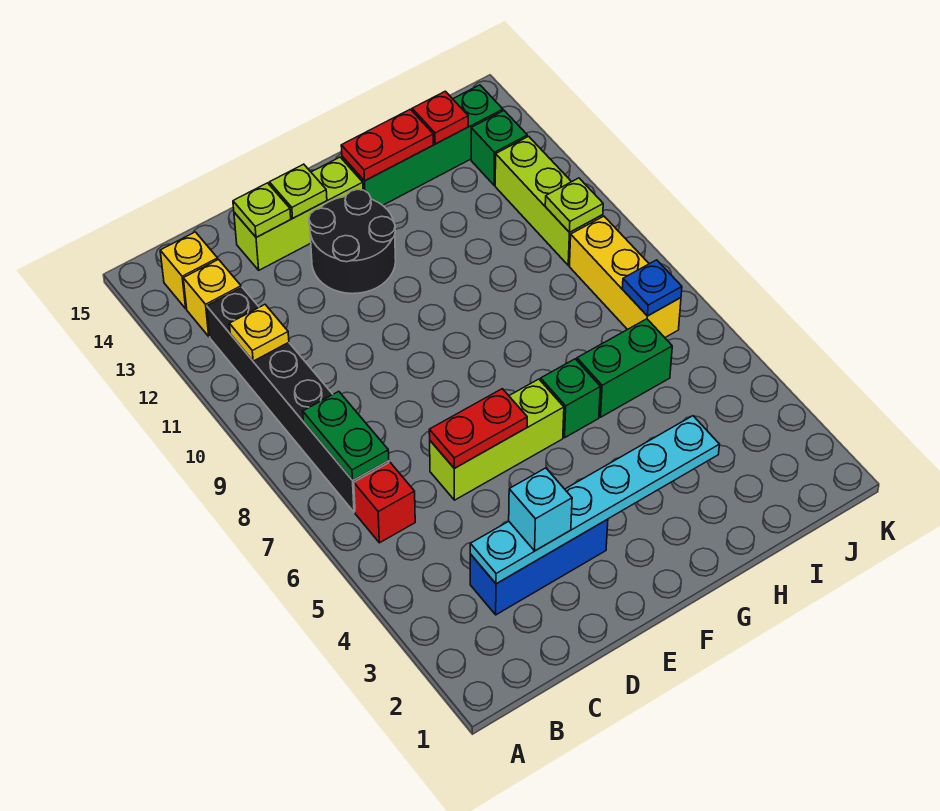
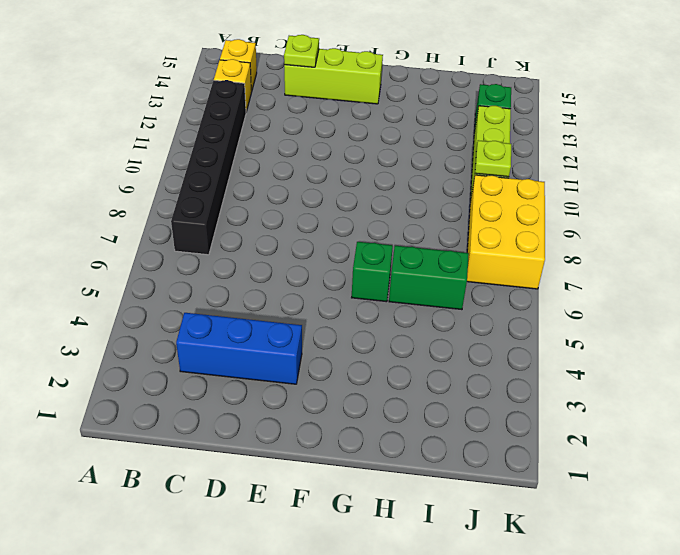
yellow 2x3 brick [467,175,545,289] -> yellow 1x3 brick [569,216,681,337]
none -> red 1x1 brick [354,462,415,543]
none -> lime 1x3 brick [430,379,564,500]
none -> black 2x2 round brick [309,189,396,294]

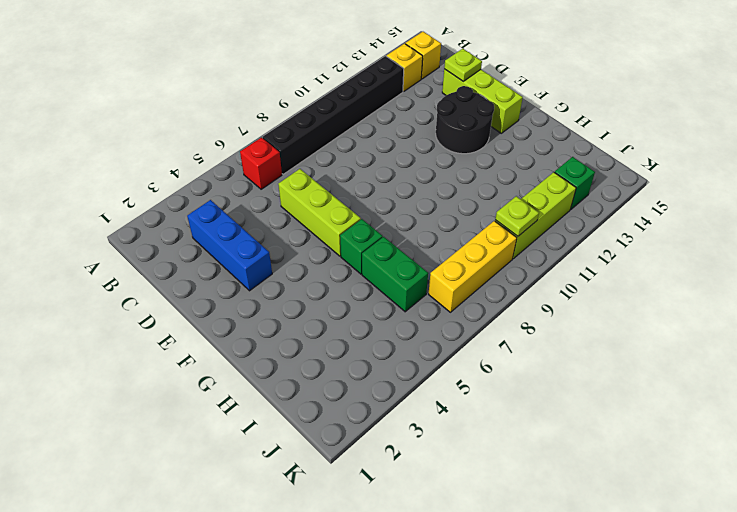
none -> green 1x4 brick [342,85,503,205]
none -> green 1x2 plate [303,391,389,480]
none -> yellow 1x1 plate [229,305,289,361]

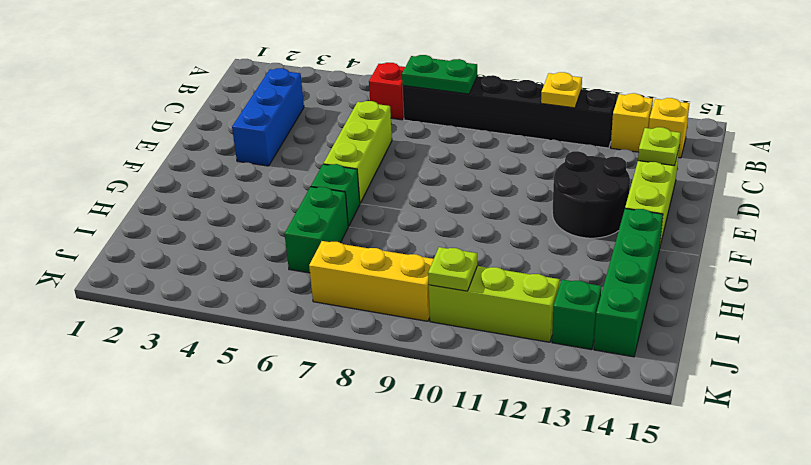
none -> cyan 1x6 plate [470,416,719,584]
none -> red 1x2 plate [429,389,527,468]
none -> lime 1x1 plate [269,164,327,218]

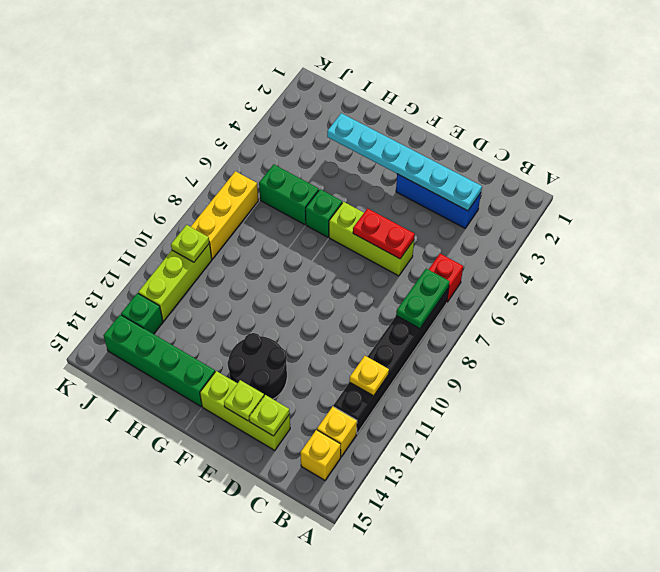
none -> red 1x2 plate [341,109,434,181]
none -> red 1x1 plate [412,91,468,144]
none -> blue 1x1 plate [622,260,682,316]

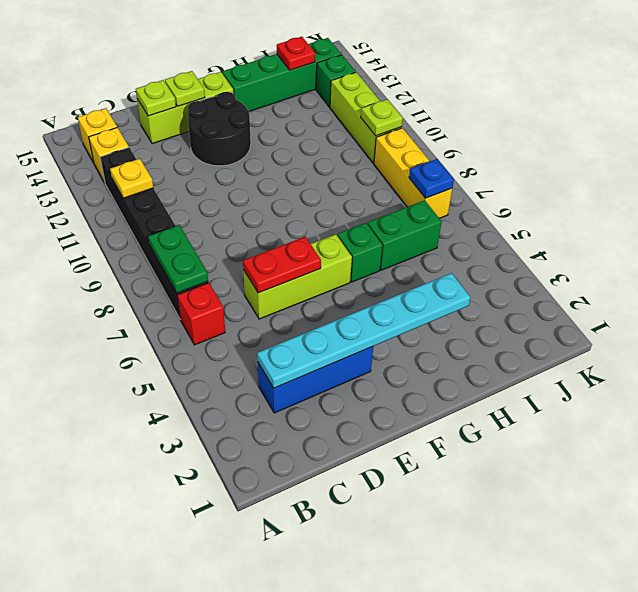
none -> red 1x2 plate [341,109,434,181]
none -> cyan 1x1 brick [509,468,572,551]

